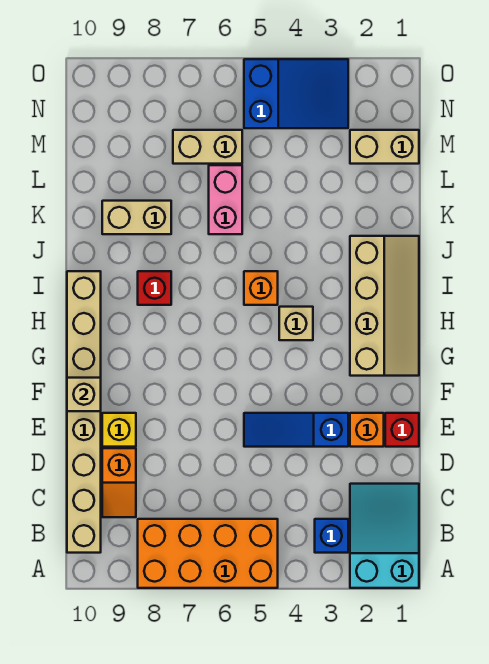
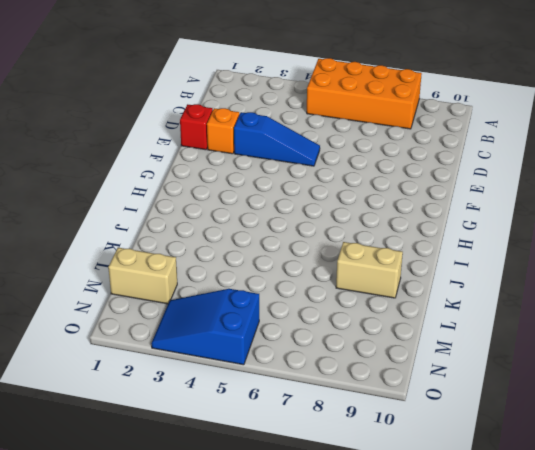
none -> cyan 2x3 slope [350,484,419,588]
none -> blue 1x1 brick [315,519,348,553]
none -> tan 1x8 brick [67,271,101,553]

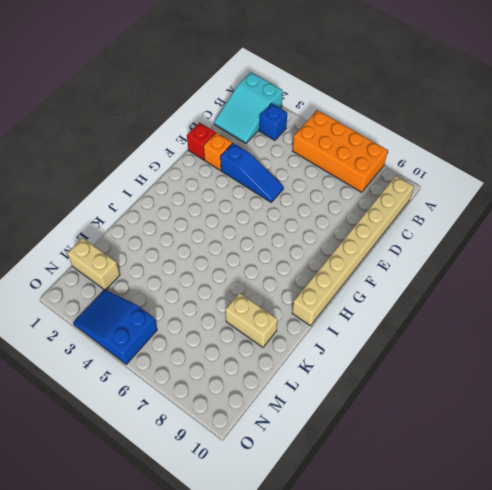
none -> orange 1x2 slope [102,448,136,517]
none -> yellow 1x1 brick [102,413,136,447]
none -> tan 2x4 slope [350,236,419,376]

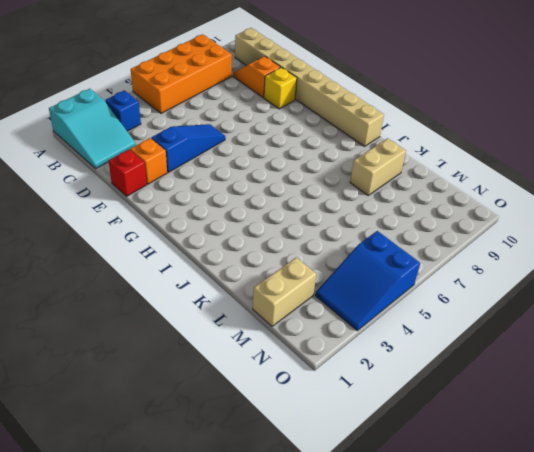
none -> tan 2x4 slope [350,236,419,376]
none -> tan 1x1 brick [279,307,313,340]
none -> orange 1x1 brick [244,271,278,305]

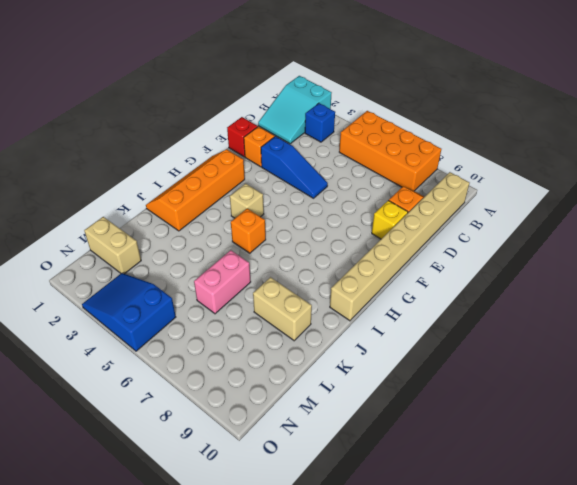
orange 2x4 slope [146,149,245,231] -> tan 2x4 slope [350,236,419,376]
none -> red 1x1 brick [138,271,171,305]
none -> tan 1x2 brick [173,130,242,164]
none -> tan 1x1 brick [67,378,101,411]

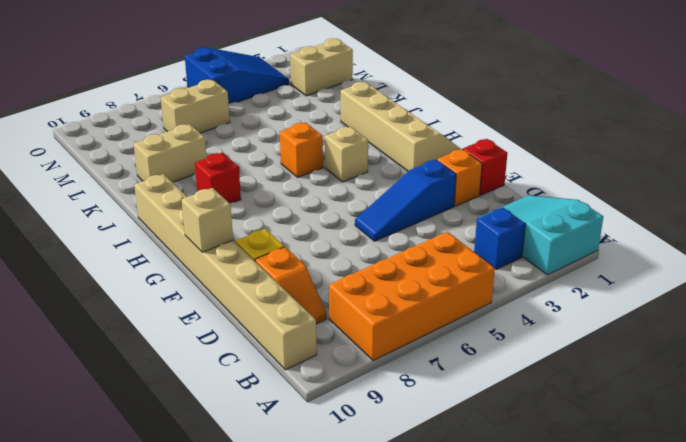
none -> pink 1x2 brick [209,165,242,234]

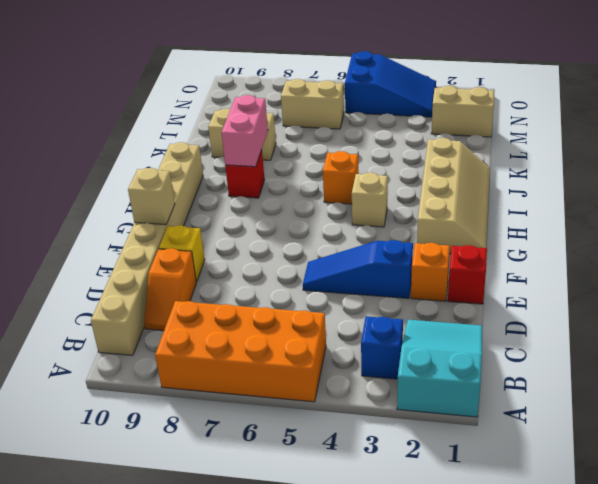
pink 1x2 brick [222,95,268,167] -> pink 1x2 brick moved to [209,165,242,234]

